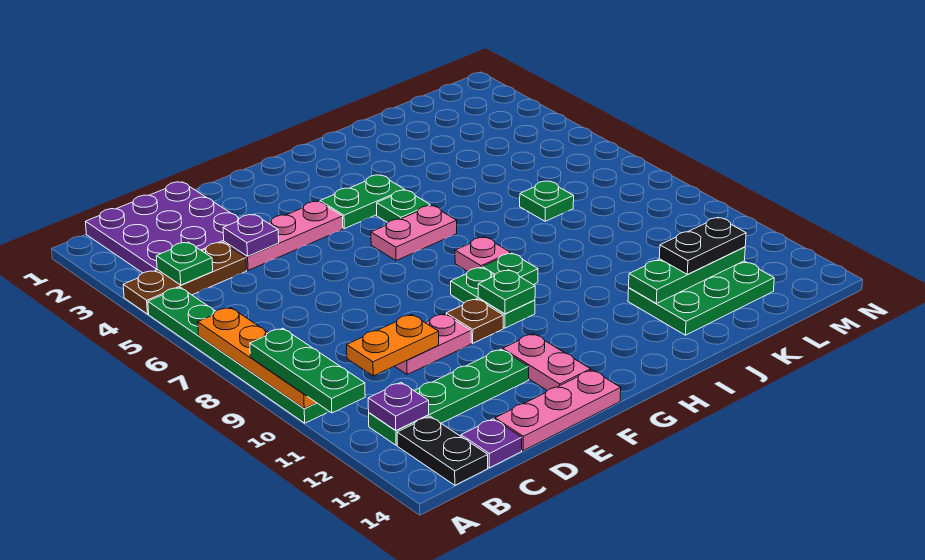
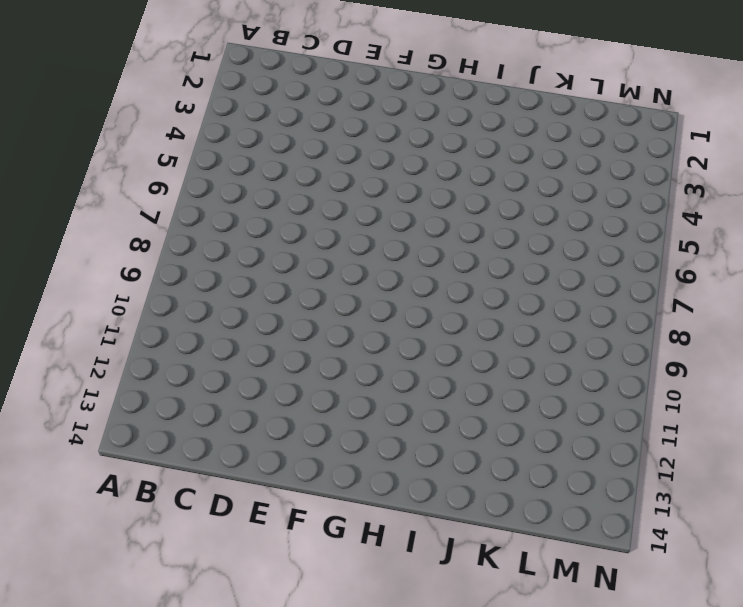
none -> brown 1x3 plate [123,242,247,314]
none -> green 1x6 plate [148,287,329,423]
none -> purple 3x3 plate [86,182,239,273]

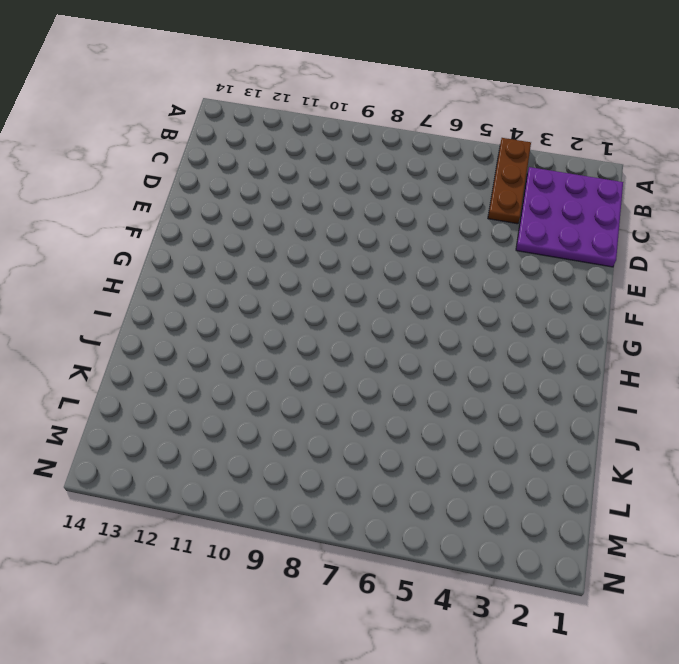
none -> green 1x6 plate [148,287,329,423]
none -> green 1x4 plate [369,349,529,445]
none -> black 1x2 plate [397,416,488,485]

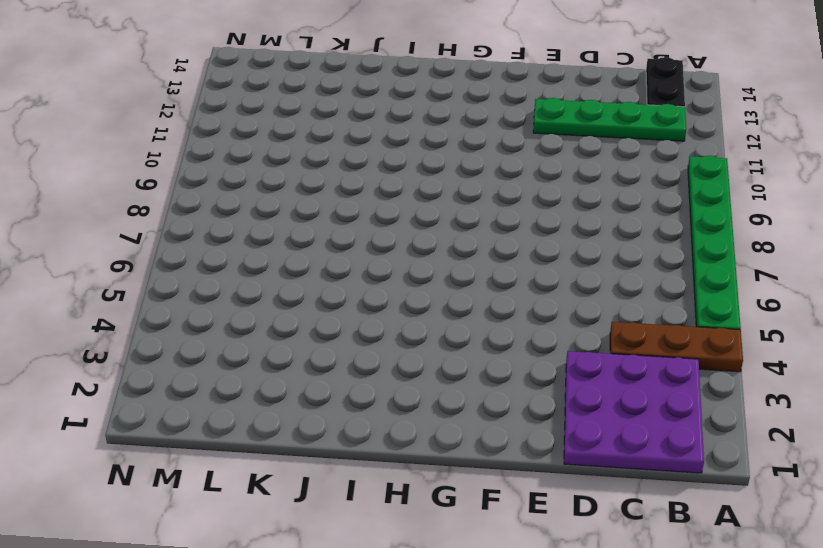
none -> purple 1x1 plate [461,419,522,468]
none -> pink 1x3 plate [224,201,343,270]
none -> pink 1x2 plate [395,314,471,374]

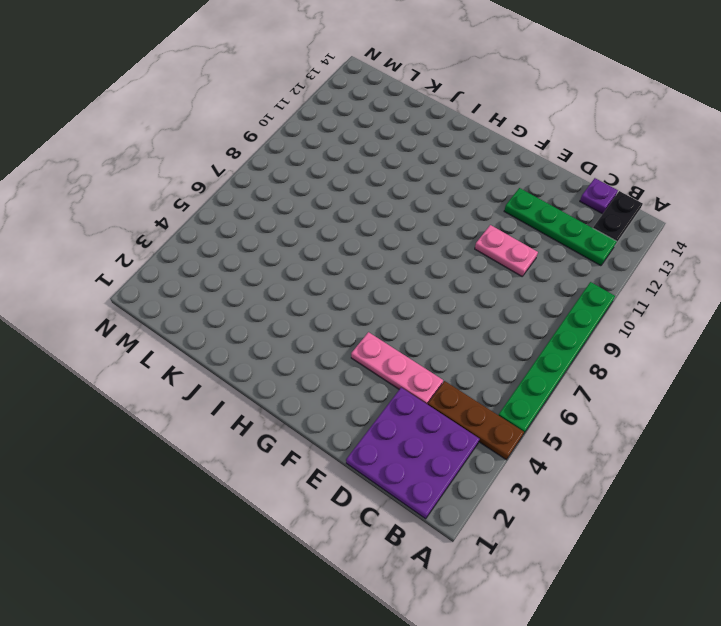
none -> pink 1x3 plate [495,370,621,451]
none -> brown 1x1 plate [446,299,503,343]
none -> pink 1x2 plate [503,334,591,391]

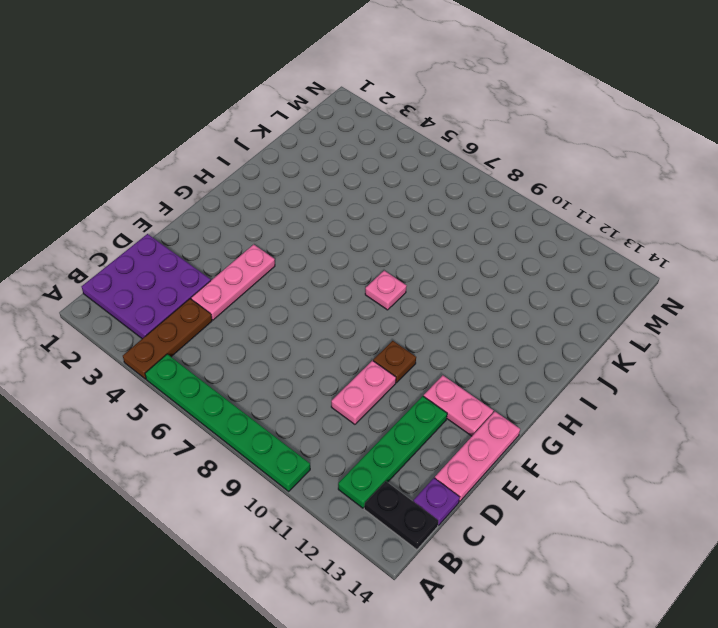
none -> green 1x2 plate [320,175,405,229]
none -> pink 1x2 plate [371,205,457,261]
none -> green 1x2 plate [451,267,535,328]

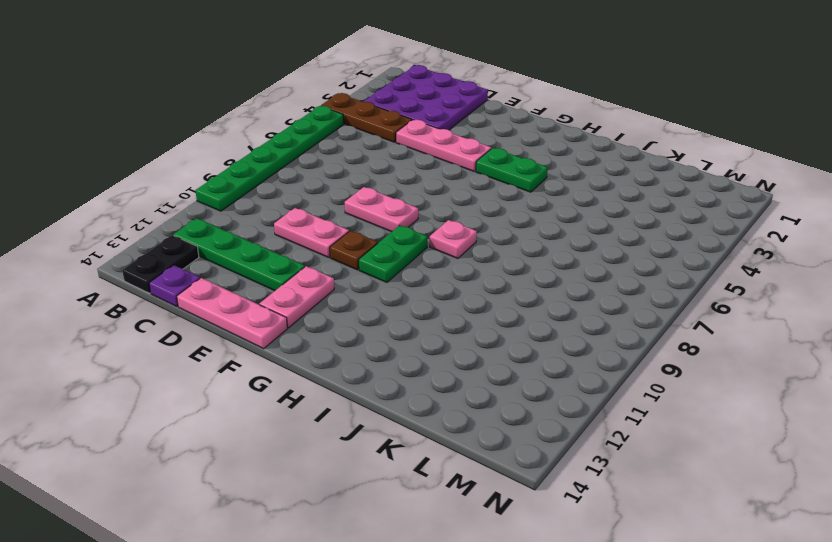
pink 1x2 plate [345,187,418,232] -> pink 1x2 plate moved to [371,205,457,261]
none -> green 1x1 plate [377,190,430,223]
none -> green 1x1 plate [482,253,538,285]
none -> green 2x3 plate [628,261,774,335]

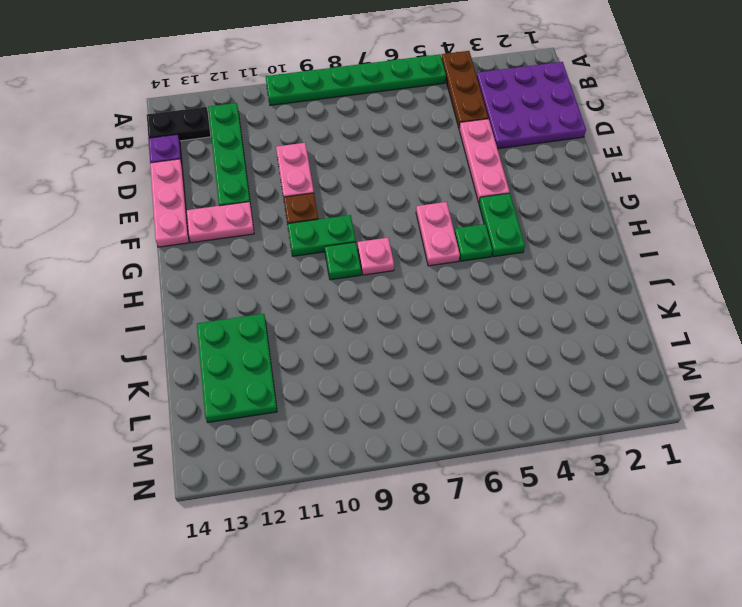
none -> green 1x1 plate [520,181,574,221]
none -> orange 1x4 plate [198,307,316,408]
none -> green 1x1 plate [156,242,213,285]

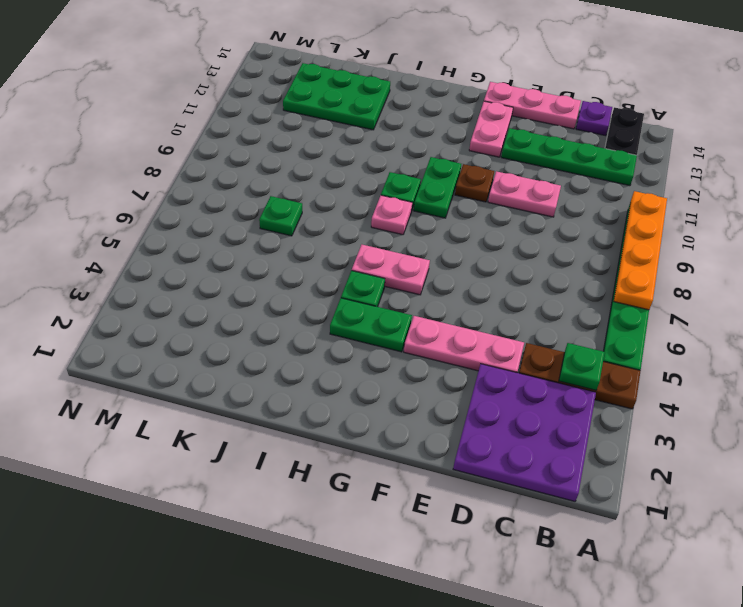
none -> purple 1x1 plate [368,383,429,430]
none -> orange 1x2 plate [347,315,439,376]
none -> purple 1x1 plate [223,214,279,256]

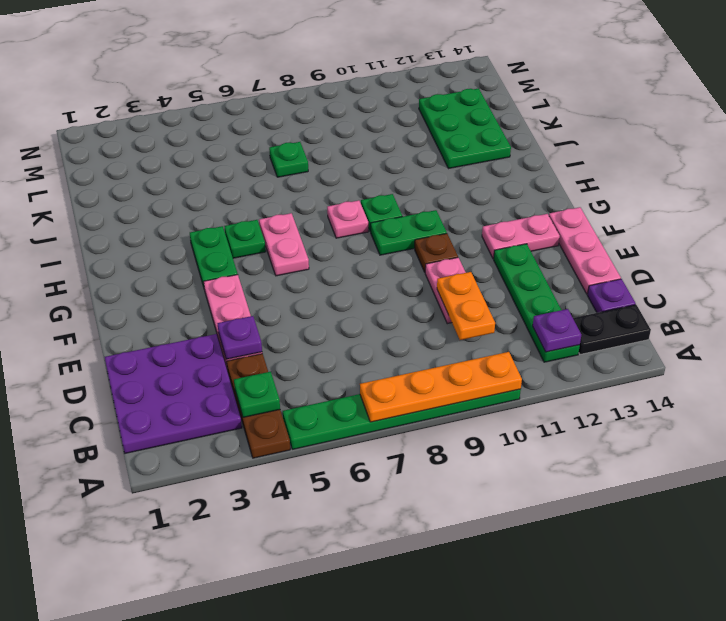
none -> green 1x1 plate [478,270,535,314]
none -> green 1x3 plate [629,247,745,303]
none -> green 1x3 plate [250,328,365,413]

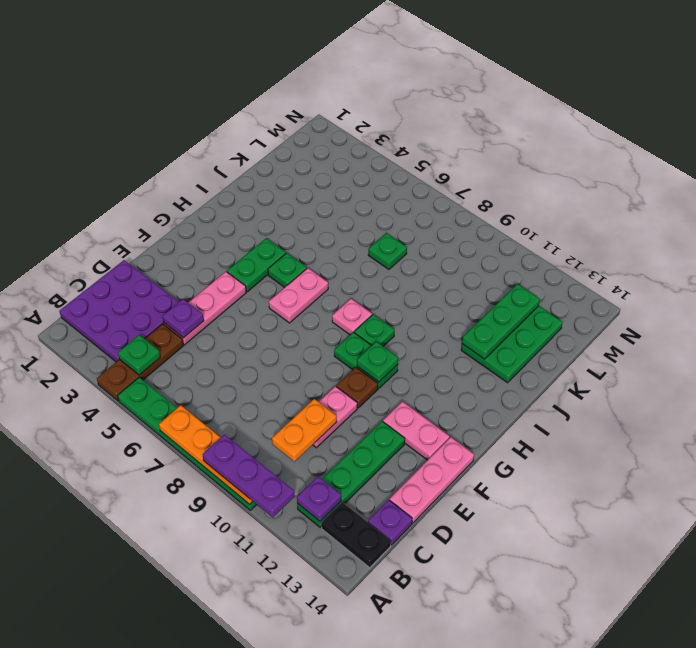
purple 1x3 plate [203,435,295,517] -> green 1x3 plate [250,328,365,413]
none -> black 1x2 plate [659,218,746,275]

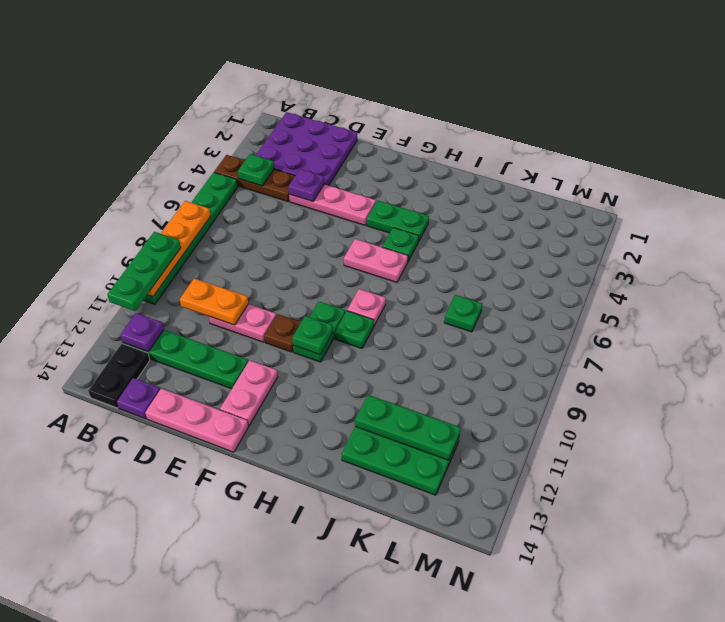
none -> black 1x2 plate [659,218,746,275]

